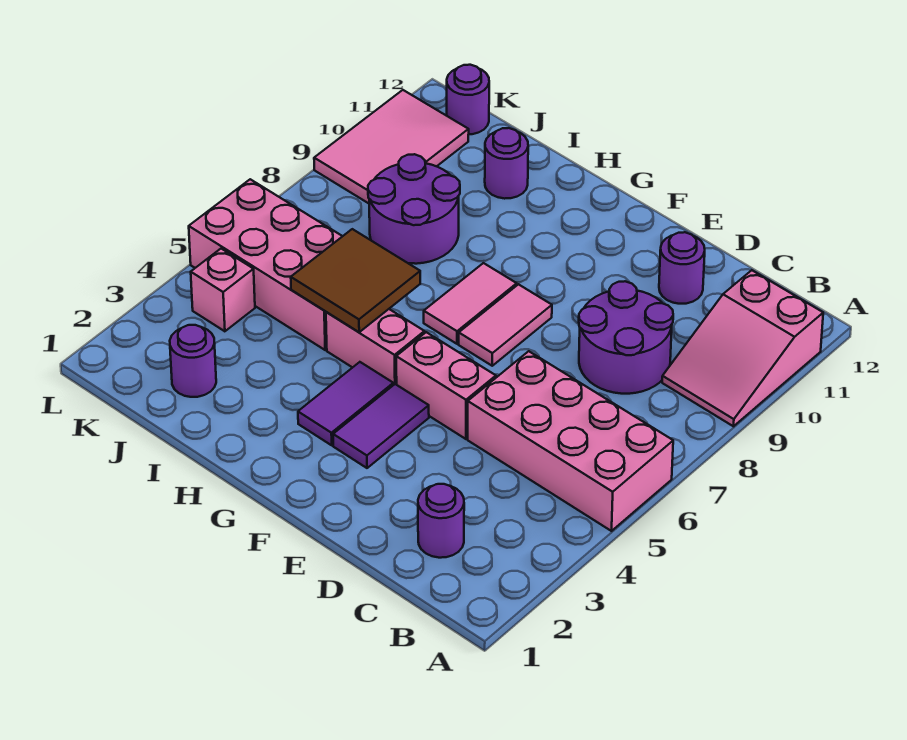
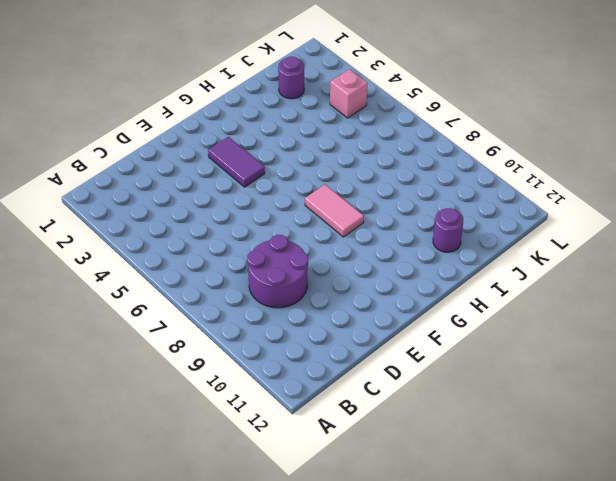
none -> pink 2x4 brick [468,351,673,531]
none -> pink 2x3 slope [662,270,823,426]
none -> purple 1x1 round brick [418,484,464,558]

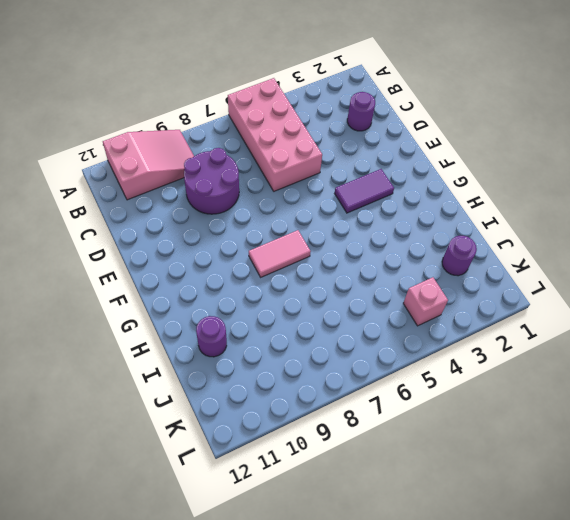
none -> purple 1x1 round brick [659,232,705,304]
none -> pink 1x2 brick [396,332,496,439]
none -> pink 1x2 tile [459,284,552,366]

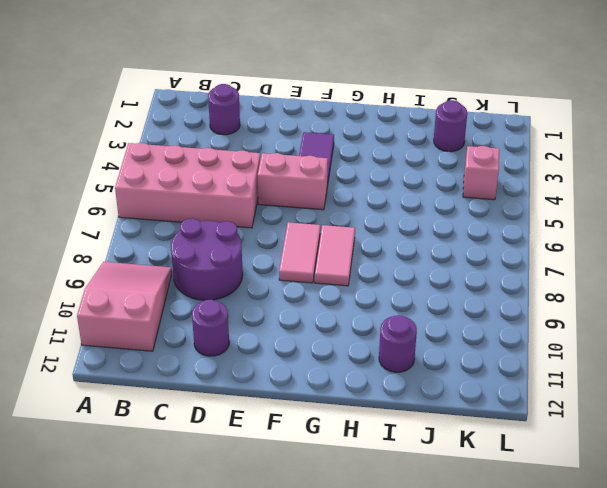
none -> purple 1x2 tile [298,362,393,445]
none -> pink 1x2 brick [326,309,425,385]
none -> pink 2x4 brick [189,179,342,350]

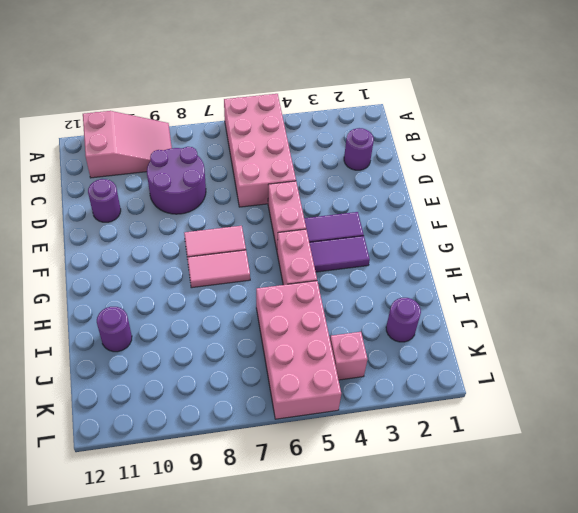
none -> purple 2x2 round brick [368,154,460,264]
none -> pink 2x3 tile [314,90,469,203]
none -> purple 1x1 round brick [447,65,489,134]

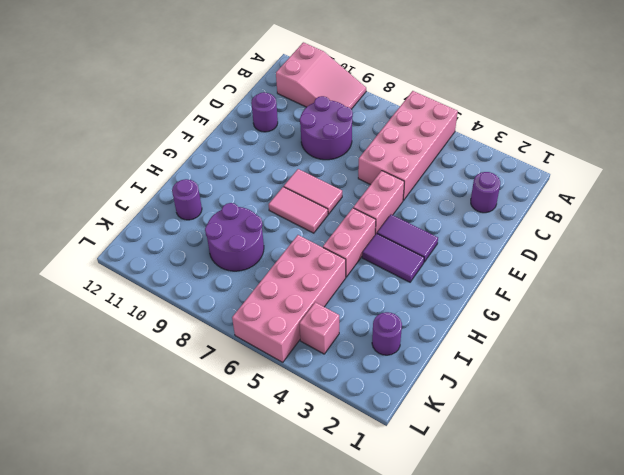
none -> pink 2x3 tile [314,90,469,203]
none -> purple 1x1 round brick [447,65,489,134]
none -> brown 2x2 tile [291,229,420,332]

